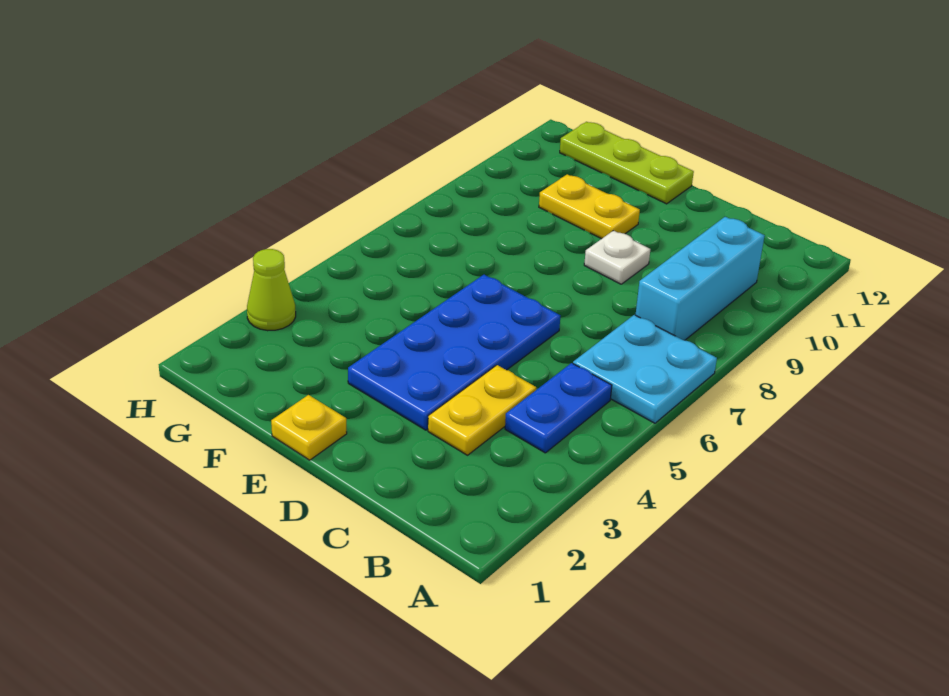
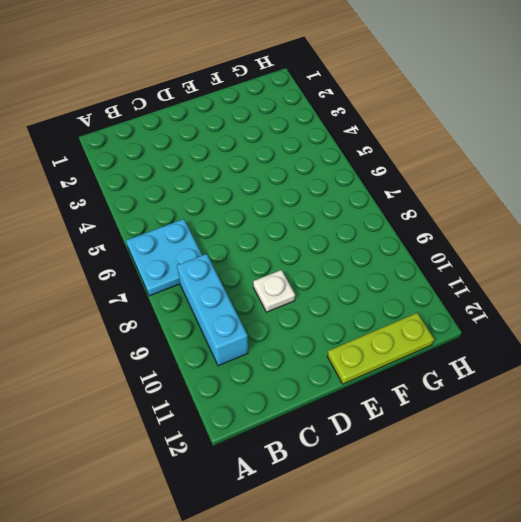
none -> blue 1x2 plate [505,363,612,453]
none -> yellow 1x2 plate [428,365,536,455]

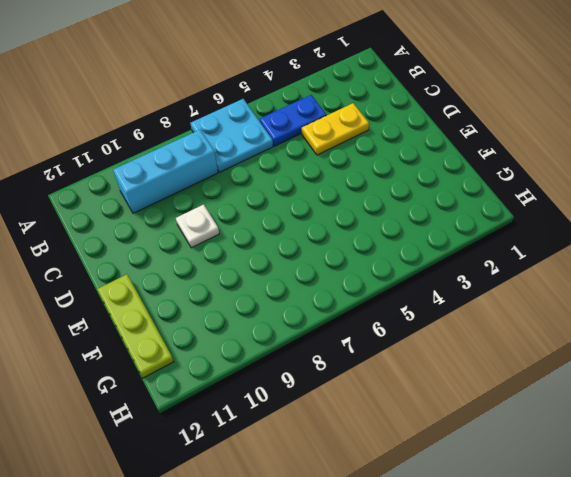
none -> blue 2x4 plate [348,275,560,430]
none -> yellow 1x1 plate [271,395,347,460]

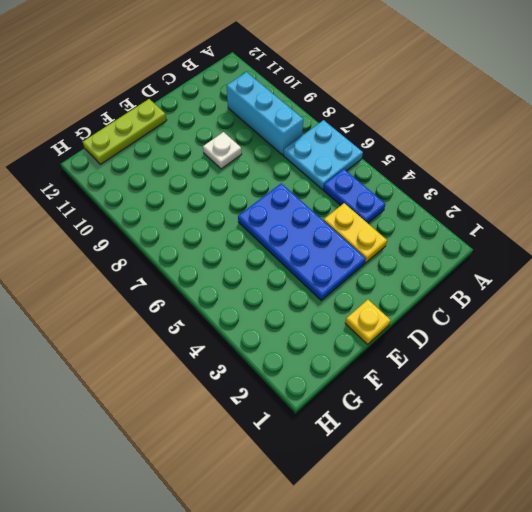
none -> yellow 1x2 plate [539,174,640,239]
none -> lime 1x1 cone [247,249,296,331]

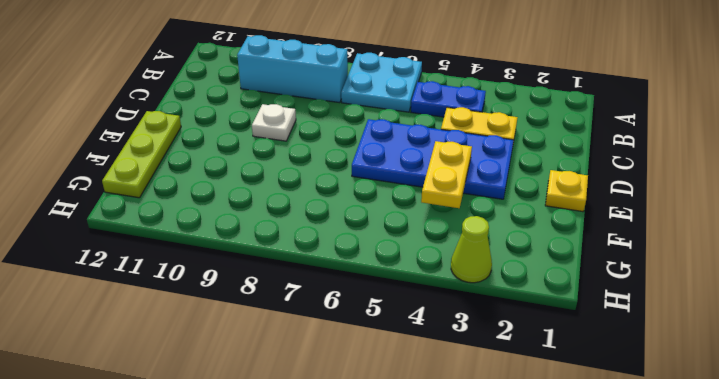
yellow 1x2 plate [421,141,472,208] -> yellow 1x2 plate moved to [539,174,640,239]

